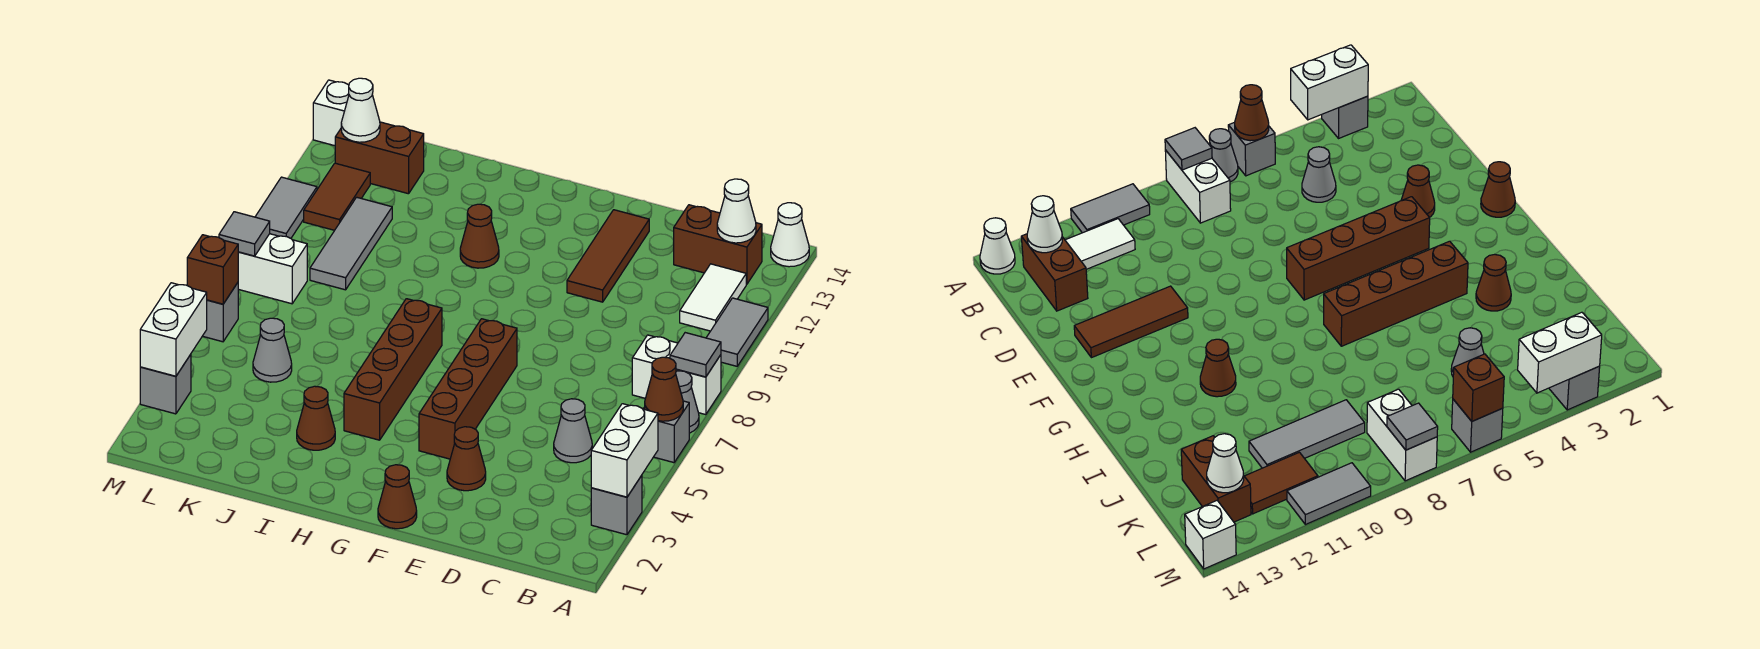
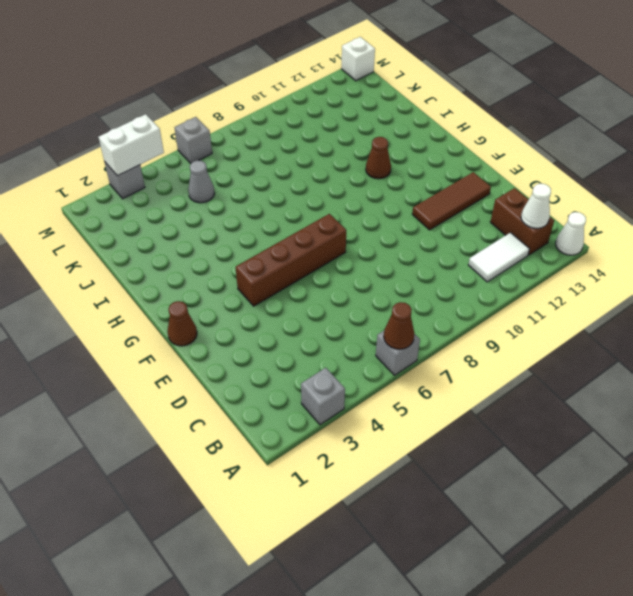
none -> grey 1x1 cone [676,371,699,433]
none -> white 1x2 brick [632,335,721,415]
none -> grey 1x2 tile [706,298,768,366]
none -> grey 1x1 cone [554,399,592,463]

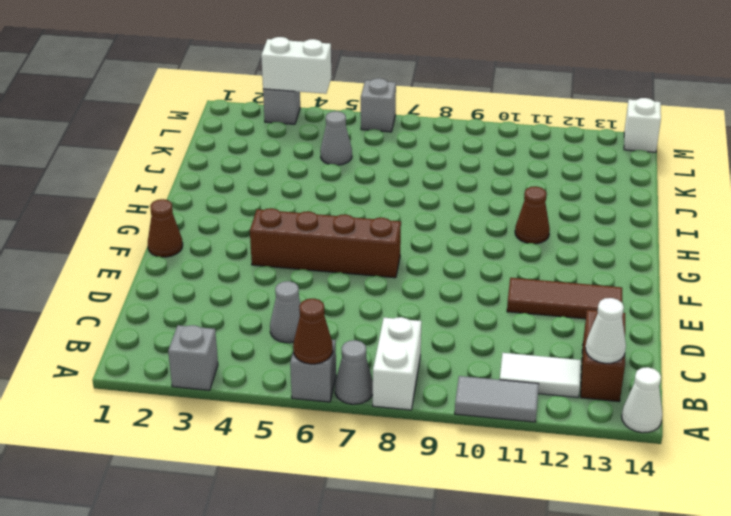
none -> brown 1x1 cone [447,427,486,491]
none -> brown 1x4 brick [344,299,442,440]
none -> brown 1x1 cone [297,386,335,450]
none -> grey 1x3 tile [310,197,392,290]

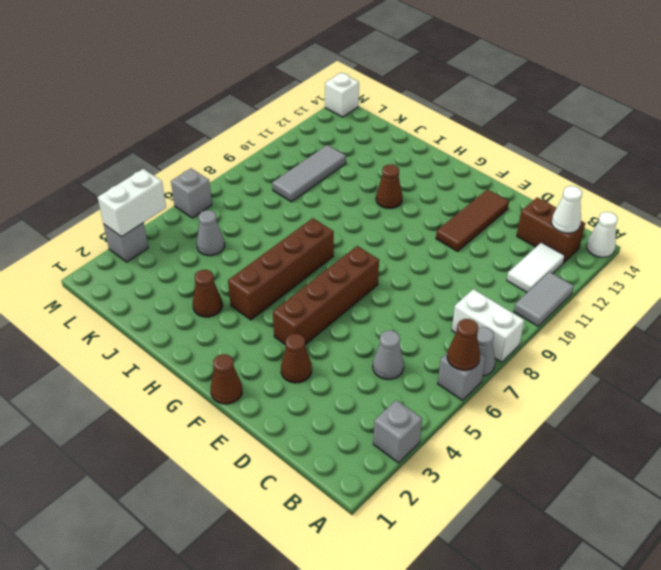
none -> brown 1x2 brick [335,122,424,194]
none -> white 1x2 brick [238,234,307,304]
none -> brown 1x2 tile [304,163,370,230]
none -> grey 1x2 tile [255,177,317,238]

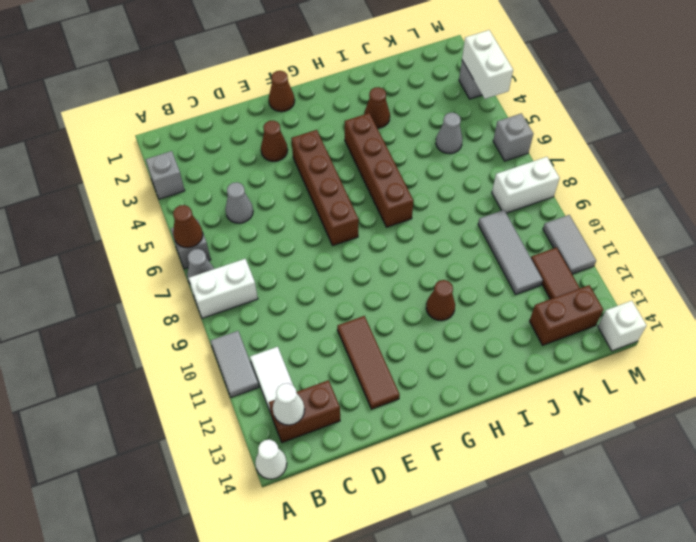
none -> white 1x2 brick [591,404,658,497]
none -> grey 1x1 tile [670,333,721,377]
none -> white 1x1 cone [341,78,380,142]
none -> brown 1x1 brick [187,235,238,304]

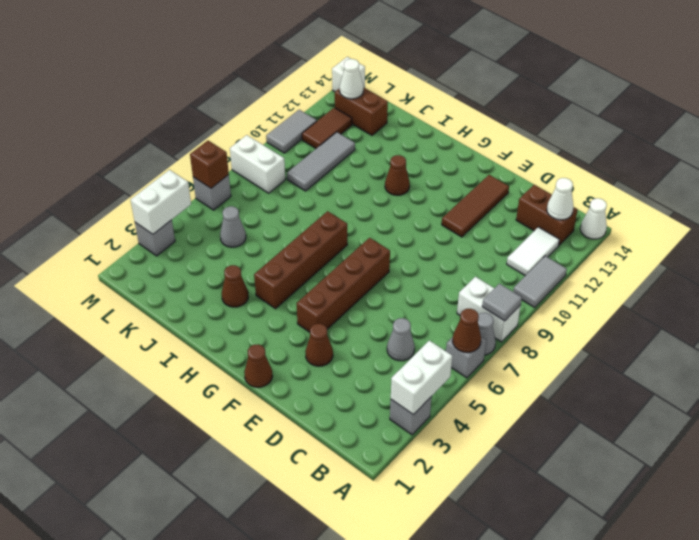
none -> grey 1x1 tile [219,212,270,256]

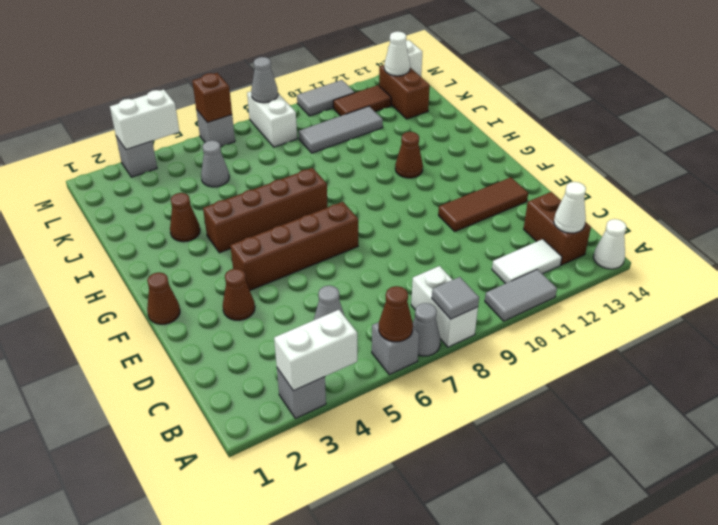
grey 1x1 cone [251,57,278,103] -> grey 1x1 tile [219,212,270,256]

